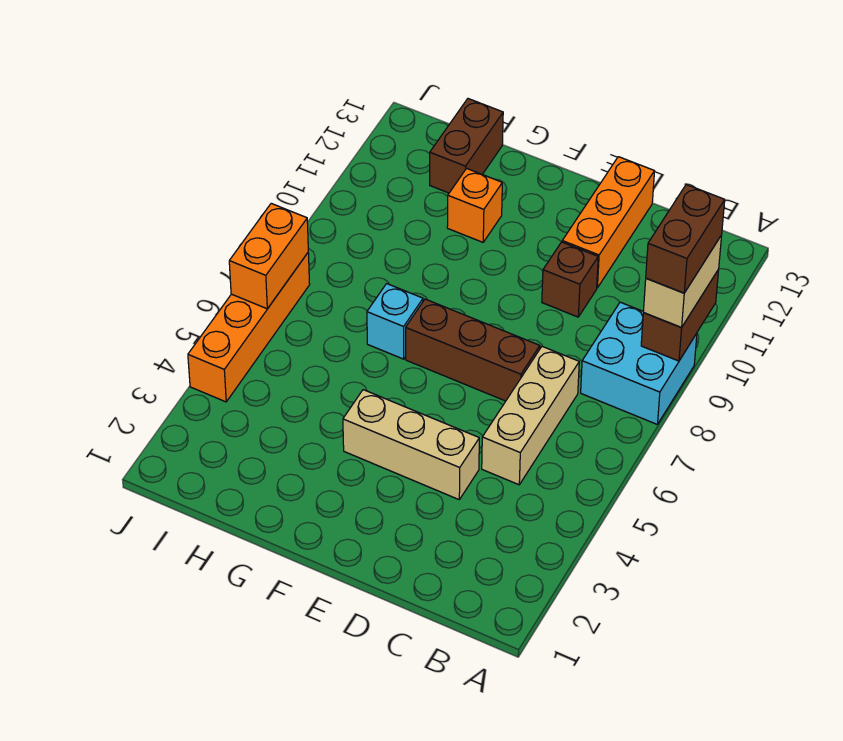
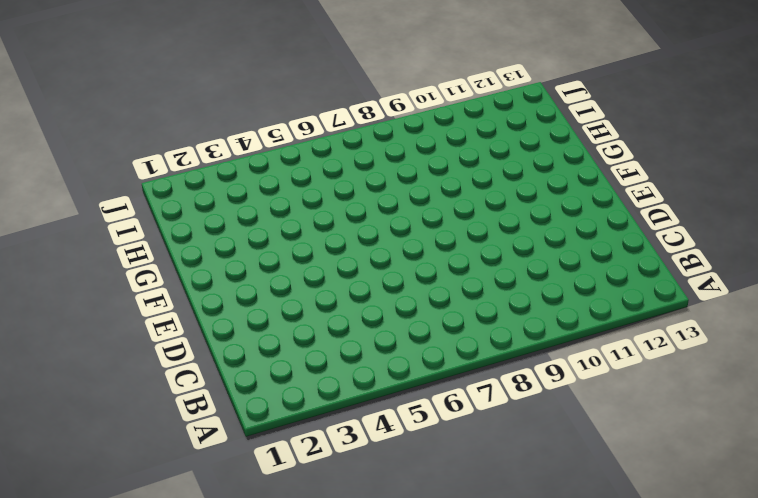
none -> cyan 2x2 brick [581,302,697,424]
none -> tan 1x3 brick [482,346,579,485]
none -> tan 1x3 brick [343,390,479,499]

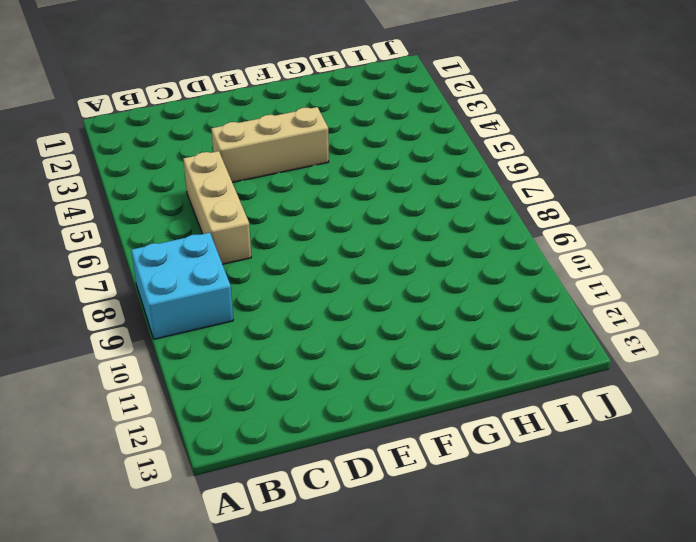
none -> brown 1x3 brick [406,299,540,401]
none -> brown 1x1 brick [542,242,598,317]
none -> orange 1x3 brick [562,157,655,288]

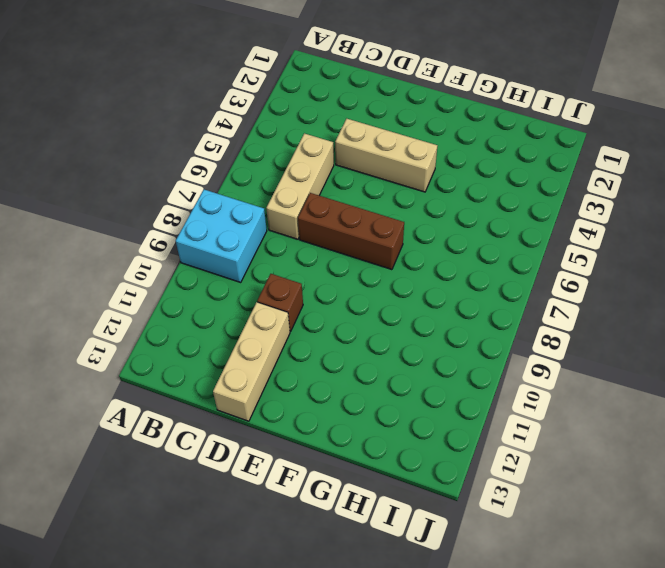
tan 1x3 brick [213,302,290,421] -> orange 1x3 brick [562,157,655,288]
none -> cyan 1x1 brick [367,284,423,359]
none -> orange 1x1 brick [447,168,502,242]
none -> brown 1x2 brick [430,99,503,193]

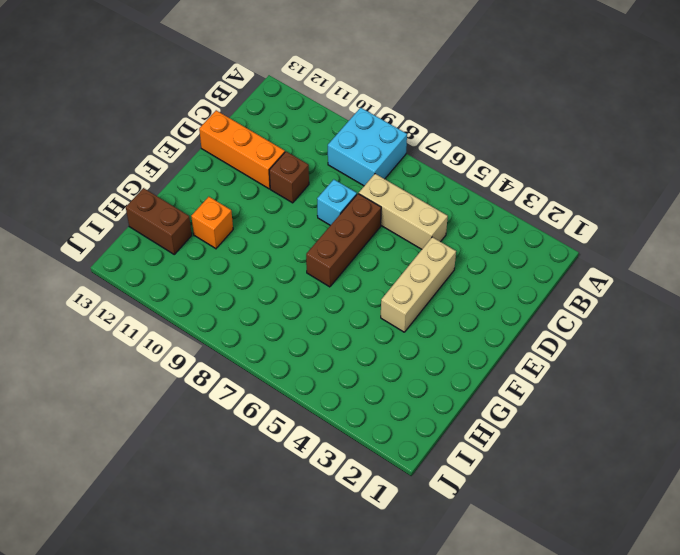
cyan 1x1 brick [317,179,357,225] -> cyan 1x1 brick moved to [367,284,423,359]
none -> orange 1x4 brick [188,253,310,402]
none -> brown 1x2 brick [641,269,719,361]
none -> orange 1x2 brick [229,203,308,309]

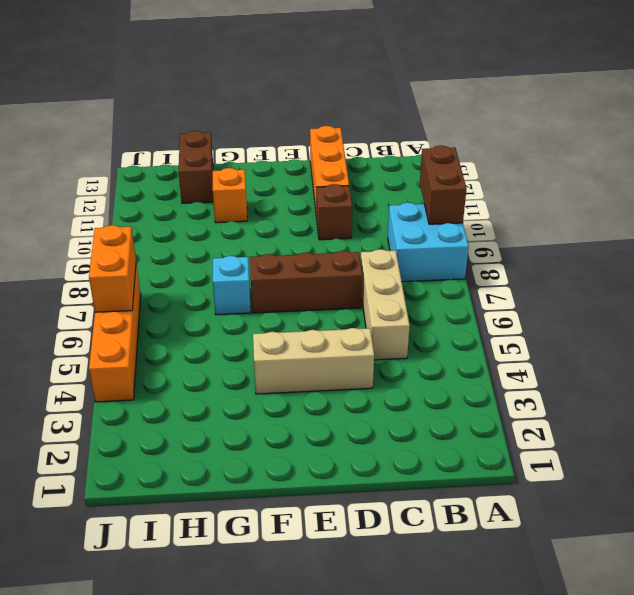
none -> tan 1x2 brick [643,235,722,328]
none -> brown 1x2 brick [646,185,725,293]

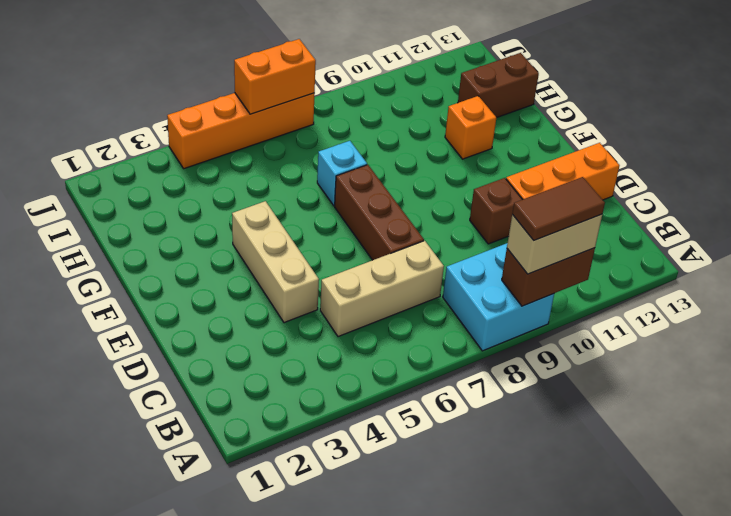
brown 1x2 tile [512,177,605,240] -> brown 1x2 brick [646,185,725,293]

